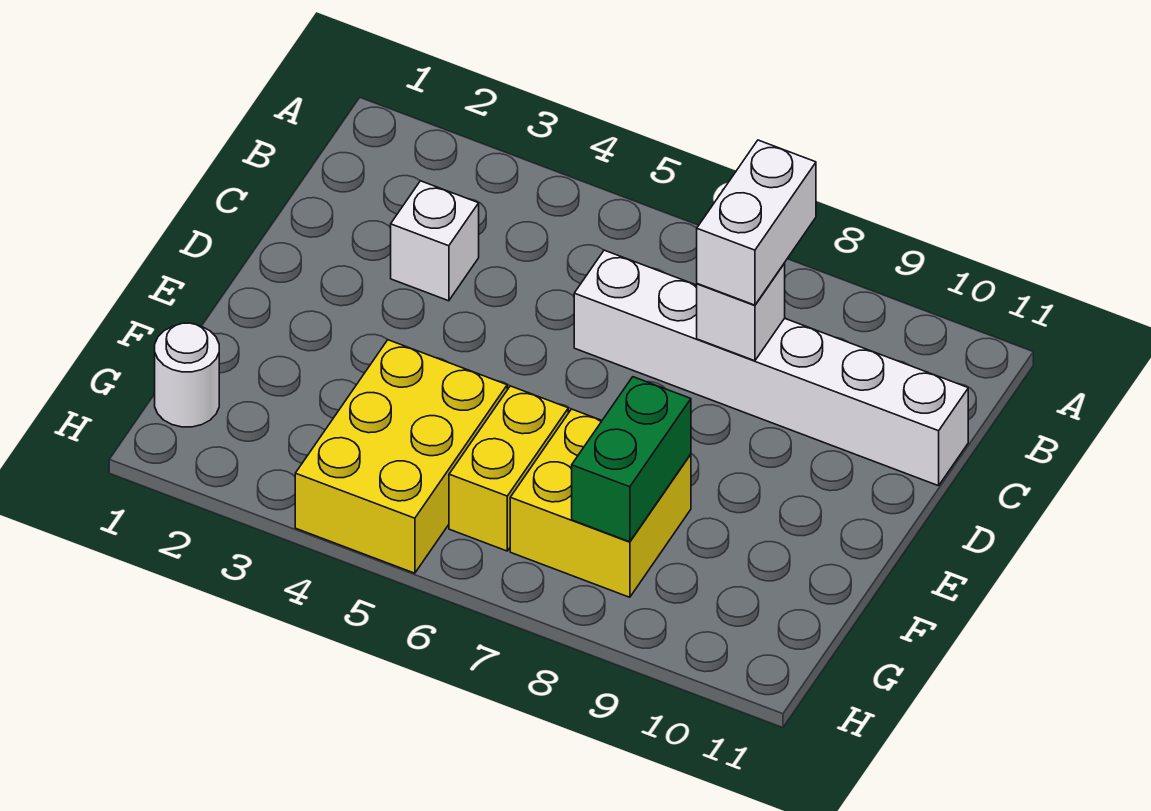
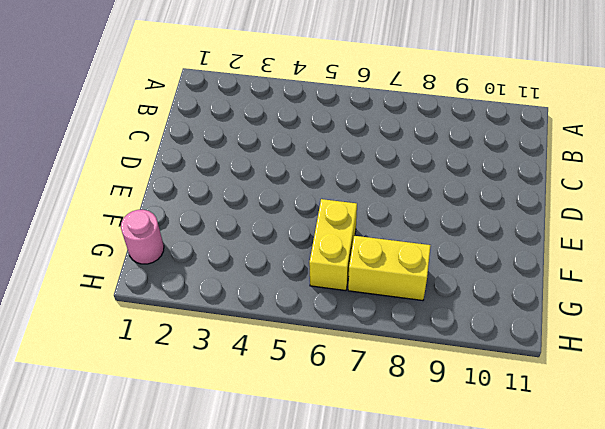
pink 1x1 round brick [121,210,164,264] -> white 1x1 round brick [155,323,219,427]
yellow 1x2 brick [348,236,431,300] -> yellow 2x2 brick [510,409,691,597]
none -> white 1x1 brick [391,181,479,301]
none -> white 1x6 brick [574,250,968,486]

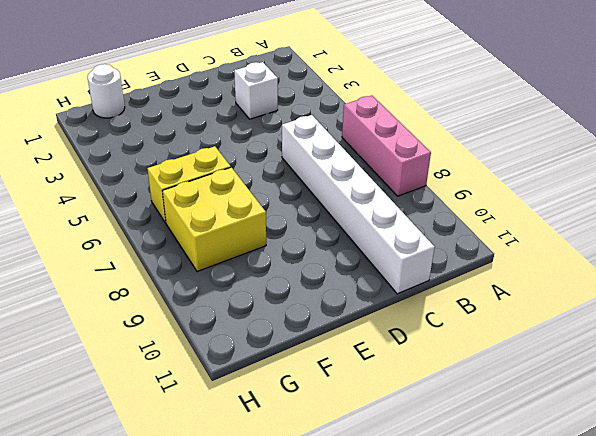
pink 1x3 brick [342,96,431,196] -> none
none -> yellow 2x3 brick [295,340,507,573]
none -> white 1x1 brick [697,263,785,361]

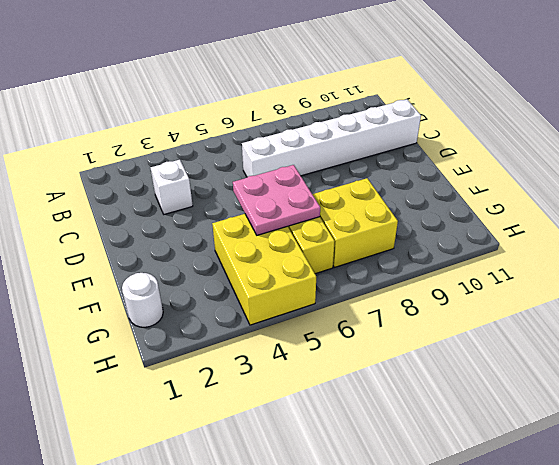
pink 2x2 plate [233,165,320,235] -> none
none -> white 1x1 brick [697,263,785,361]
none -> green 1x2 brick [572,377,691,542]

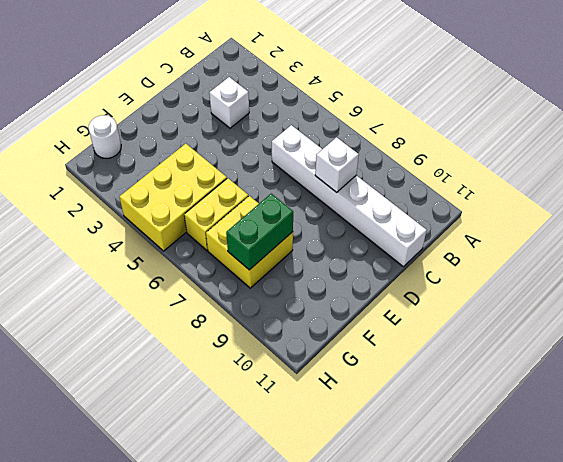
none -> white 1x2 brick [697,140,816,305]

